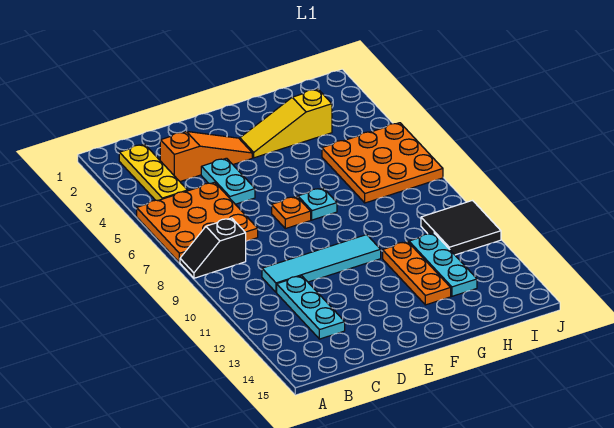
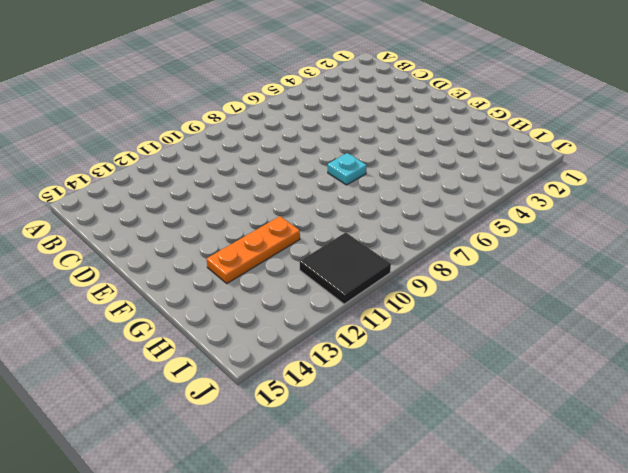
none -> orange 3x3 plate [137,182,258,263]
none -> black 1x2 slope [180,218,246,278]
none -> yellow 1x3 plate [119,144,188,201]

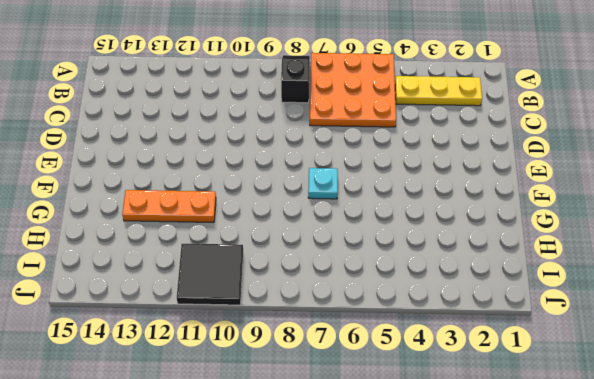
none -> orange 1x3 slope [160,131,252,182]
none -> cyan 1x4 tile [262,235,381,292]
none -> cyan 1x3 plate [277,276,345,339]

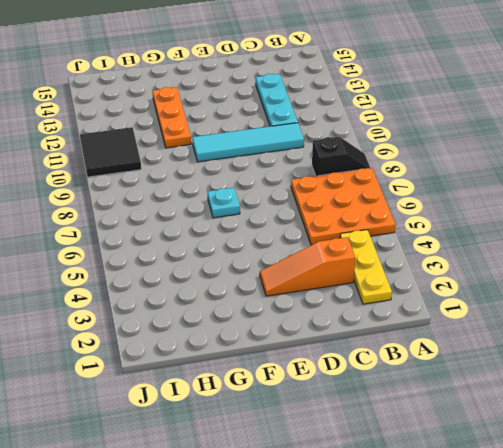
none -> cyan 1x2 plate [201,158,255,204]
none -> orange 1x1 plate [272,196,311,229]
none -> yellow 1x3 slope [240,89,332,158]

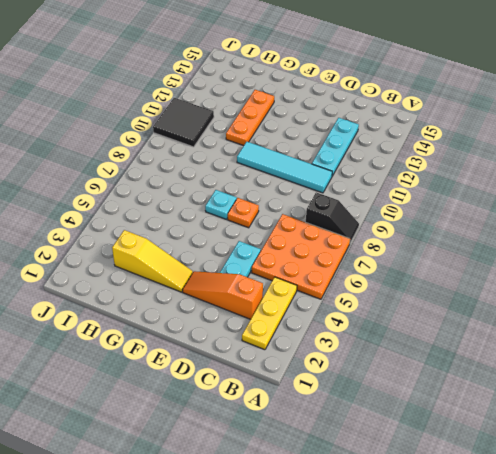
none -> orange 3x3 plate [322,123,443,203]
none -> cyan 1x3 plate [409,233,477,296]

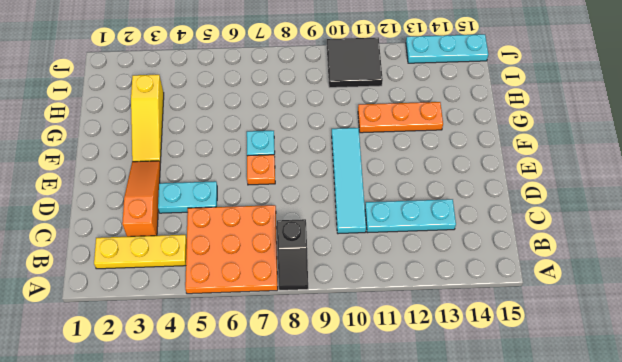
cyan 1x3 plate [406,34,488,63] -> cyan 1x3 plate moved to [409,233,477,296]
none -> orange 3x3 plate [322,123,443,203]

